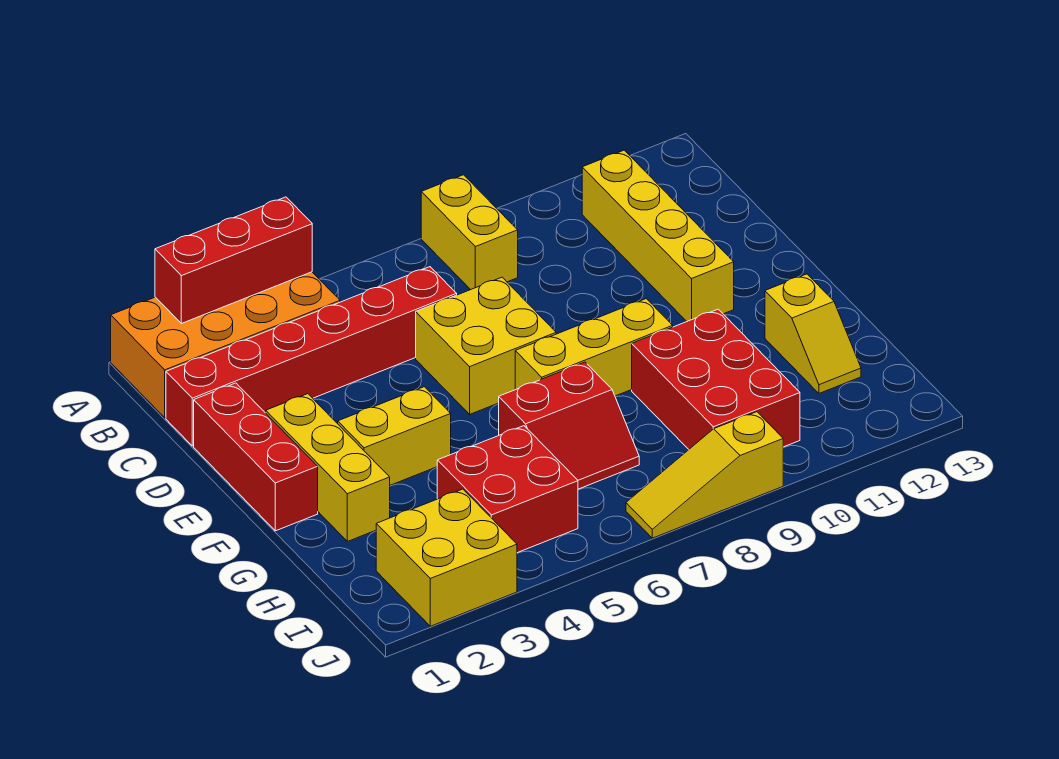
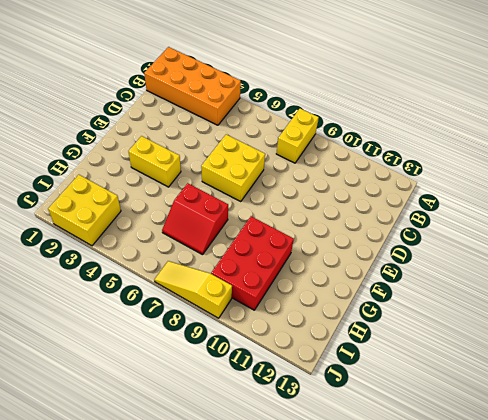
none -> yellow 1x4 brick [582,150,734,321]
none -> red 1x6 brick [166,267,457,446]
none -> red 1x3 brick [194,383,318,531]

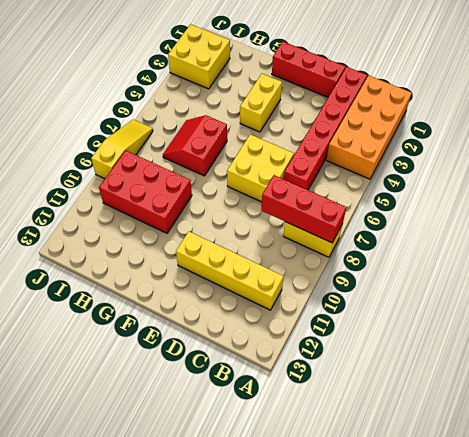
red 1x3 brick [261,175,347,243] -> red 1x3 brick turned to [155,197,312,323]
none -> yellow 1x3 brick [266,394,390,541]
none -> yellow 1x3 brick [515,299,673,396]
none -> yellow 1x2 slope [765,274,861,393]

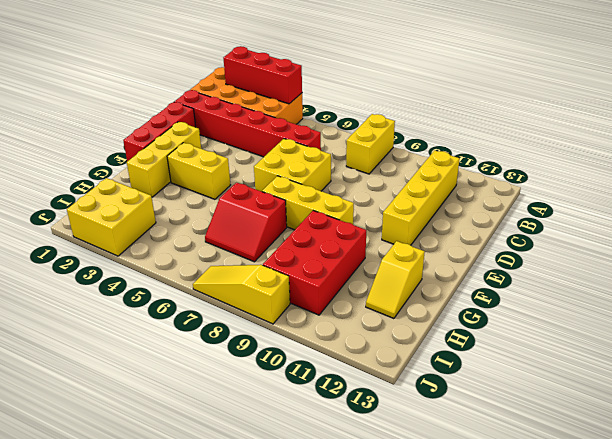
none -> red 2x2 brick [437,426,578,553]

